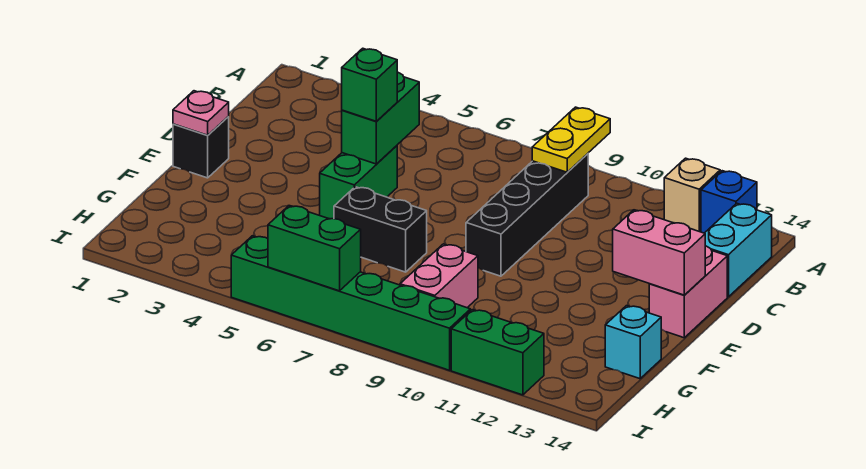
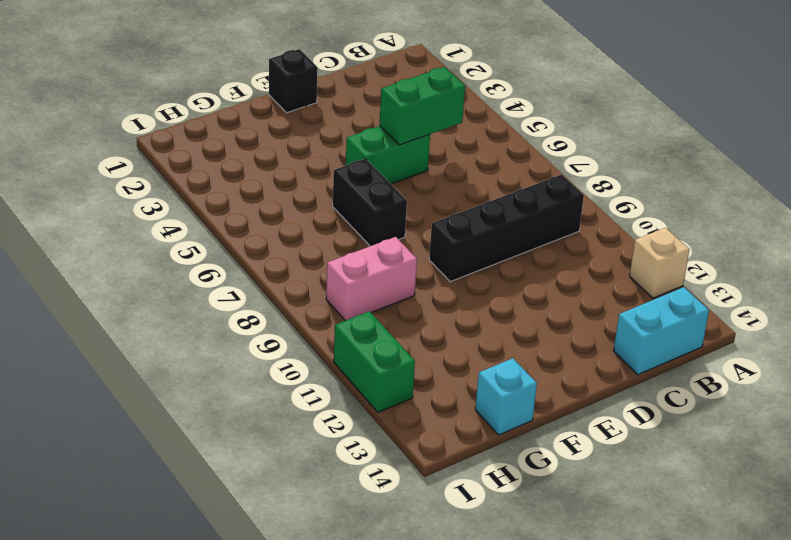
none -> blue 1x1 brick [701,171,757,233]
none -> pink 1x2 brick [649,246,727,338]
none -> green 1x6 brick [231,236,471,370]

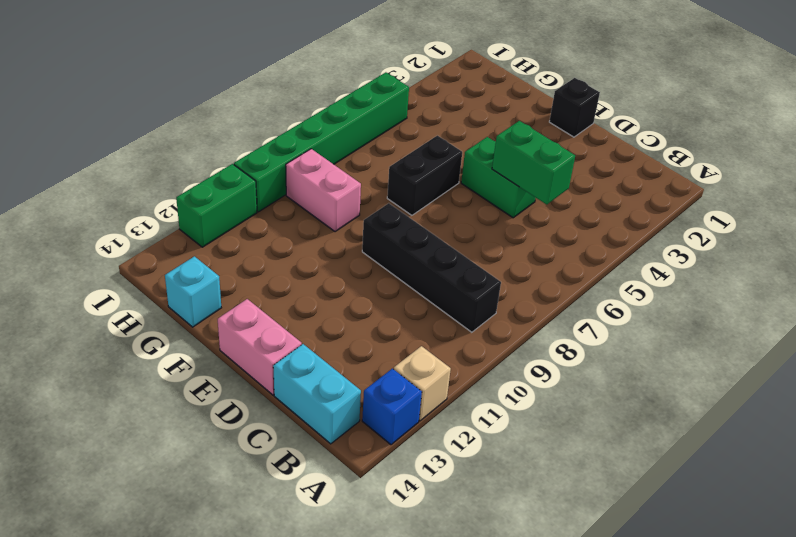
none -> yellow 1x2 plate [532,107,610,172]
none -> pink 1x1 plate [173,91,229,135]
none -> pink 1x2 brick [613,210,705,295]

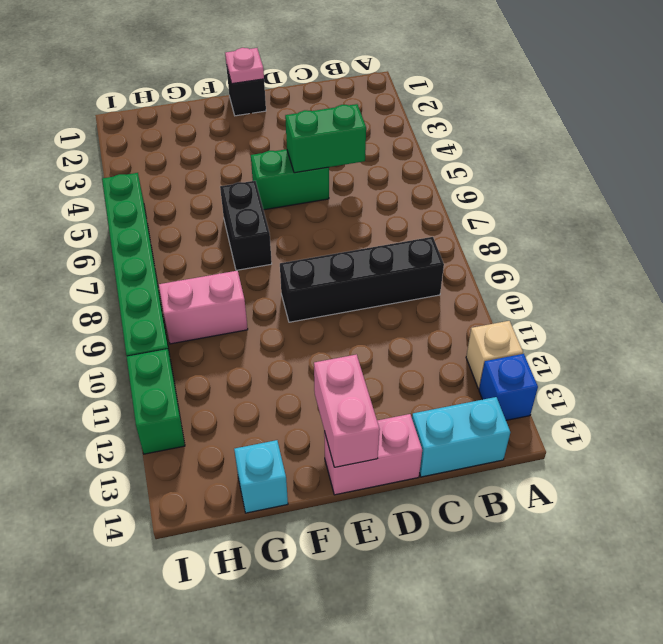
none -> yellow 1x2 plate [532,107,610,172]
none -> green 1x2 brick [268,206,361,291]
none -> green 1x1 brick [342,48,397,121]

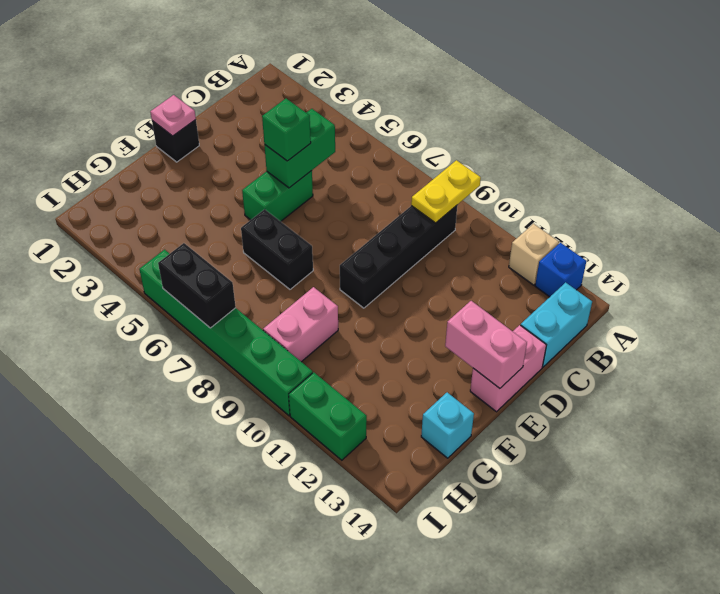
black 1x2 brick [158,243,236,328] -> green 1x2 brick [268,206,361,291]

